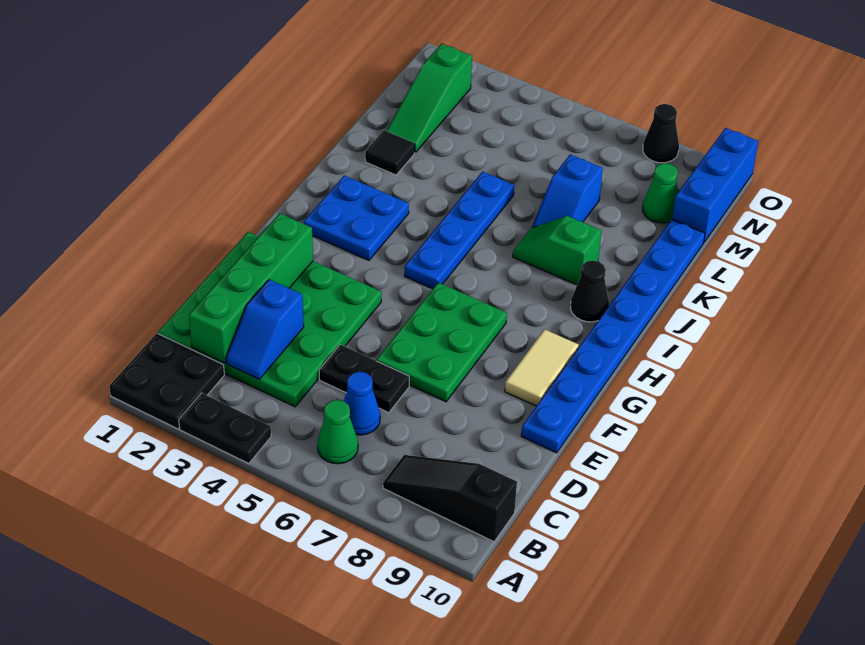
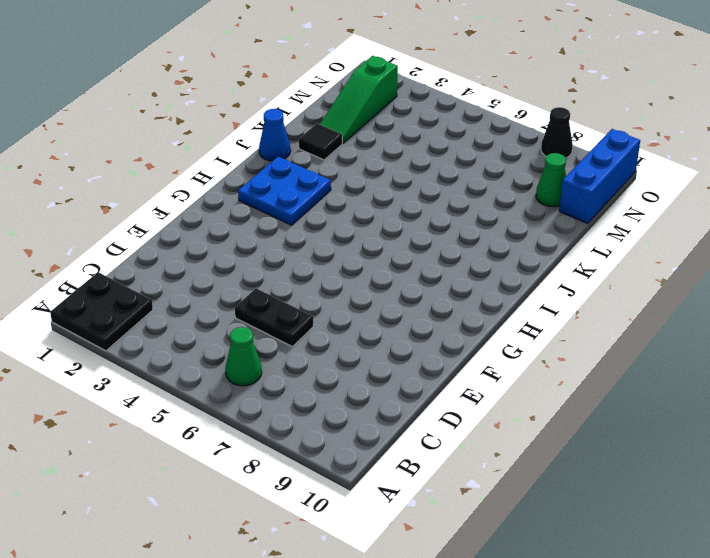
blue 1x1 cone [259,109,291,161] -> blue 1x1 cone moved to [344,372,380,435]
none -> black 1x2 plate [179,393,271,464]
none -> black 1x3 slope [383,455,517,542]
none -> green 4x4 plate [158,232,381,407]

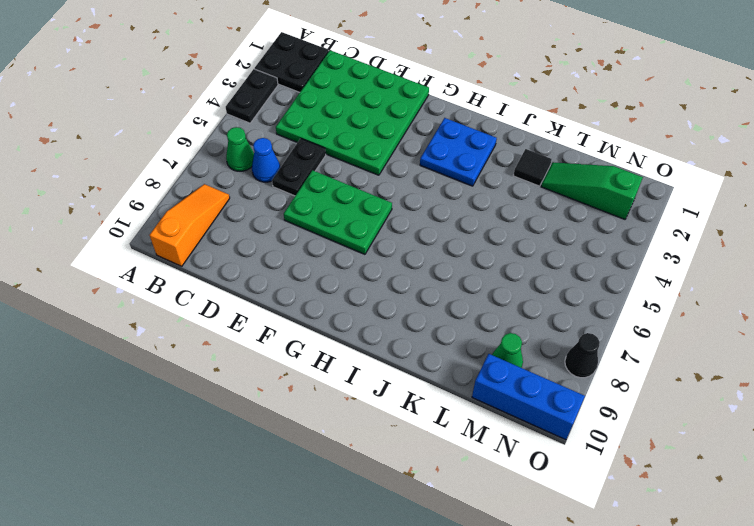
orange 1x3 slope [150,184,230,266] -> black 1x3 slope [383,455,517,542]
none -> blue 1x8 plate [521,220,705,453]
none -> tan 1x2 tile [505,329,579,406]
none -> blue 1x4 plate [405,172,514,289]

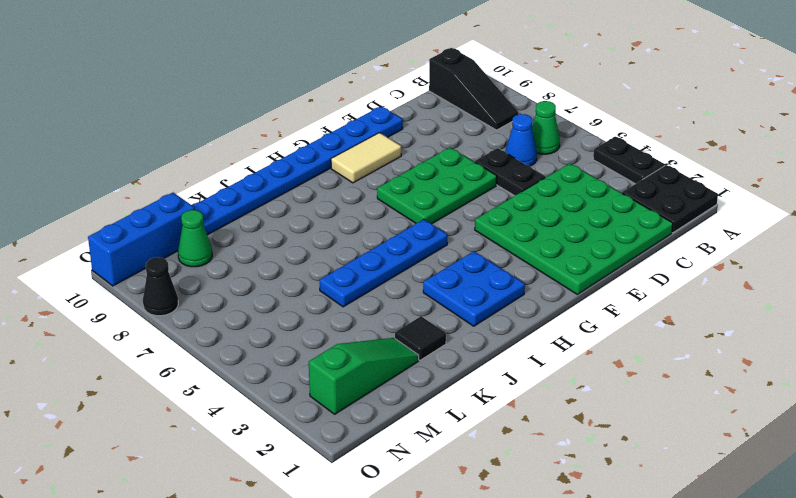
none -> black 1x1 cone [570,260,609,322]
none -> green 1x2 slope [513,216,601,285]
none -> blue 1x2 slope [532,154,603,227]

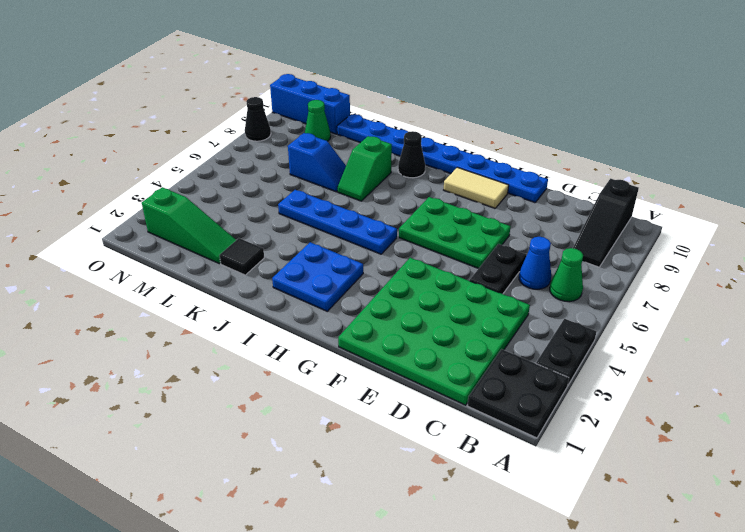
none -> green 1x4 brick [189,213,313,363]
none -> blue 1x2 slope [226,279,304,379]

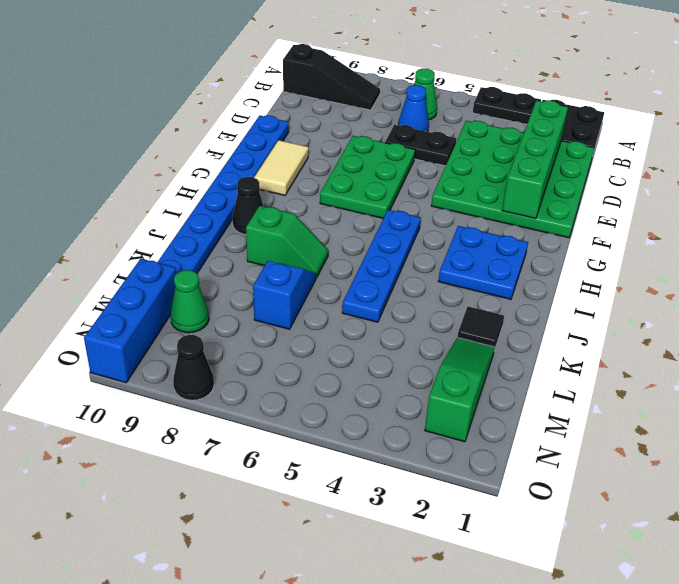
none -> blue 1x2 slope [226,279,304,379]

